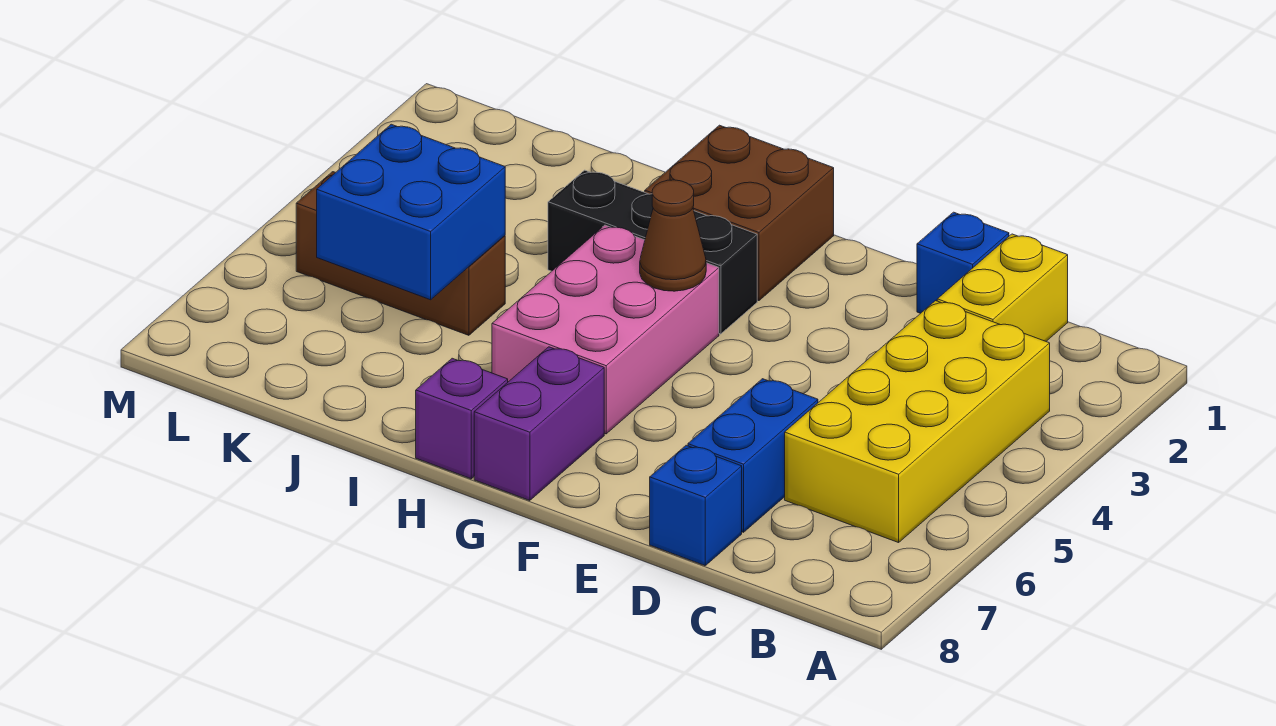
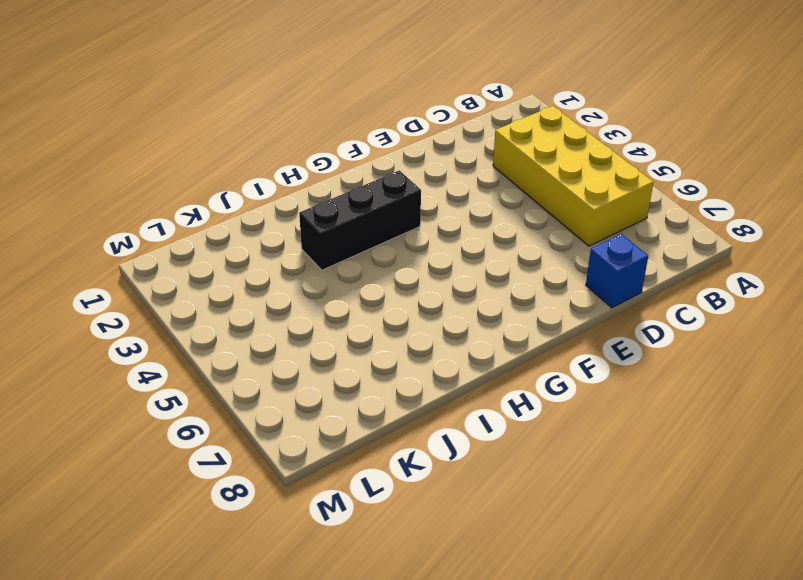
none -> yellow 1x2 brick [937,234,1068,341]
none -> blue 1x1 brick [917,212,1009,313]
none -> blue 1x2 brick [688,379,818,532]

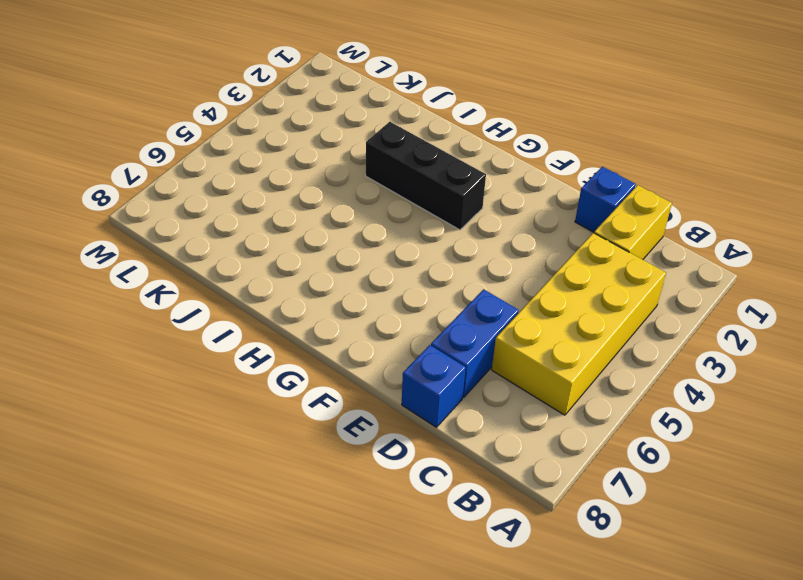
none -> brown 2x2 brick [645,125,834,301]
none -> pink 2x3 brick [492,225,719,434]
none -> purple 1x2 brick [474,347,604,501]

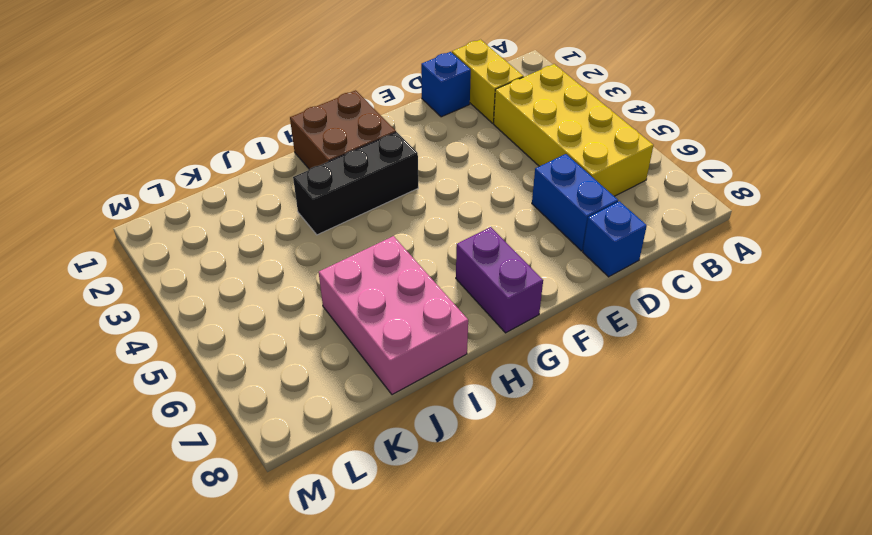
pink 2x3 brick [319,236,468,395] -> pink 2x3 brick moved to [492,225,719,434]
none -> purple 1x1 brick [416,358,508,479]
none -> brown 1x3 brick [296,172,505,335]
none -> brown 1x1 cone [640,180,706,291]

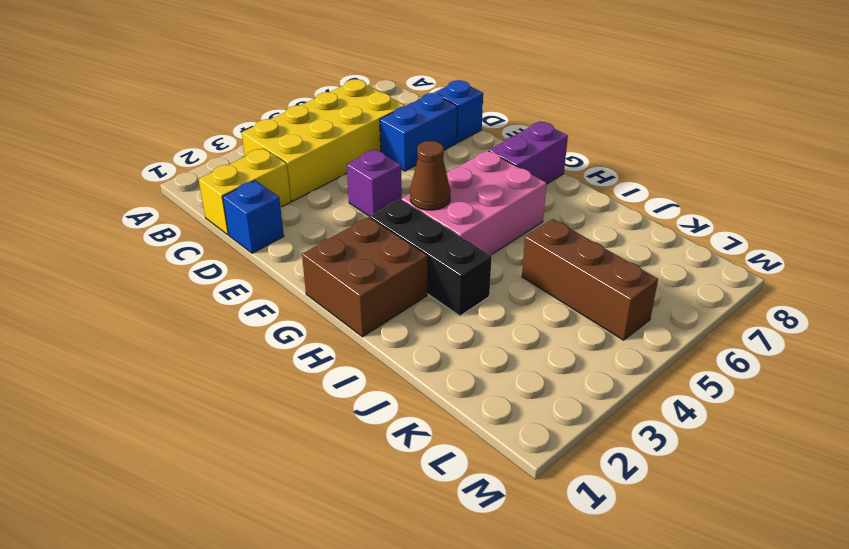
purple 1x1 brick [347,149,402,216] -> purple 1x1 brick moved to [416,358,508,479]
none -> blue 2x2 brick [317,124,505,300]

